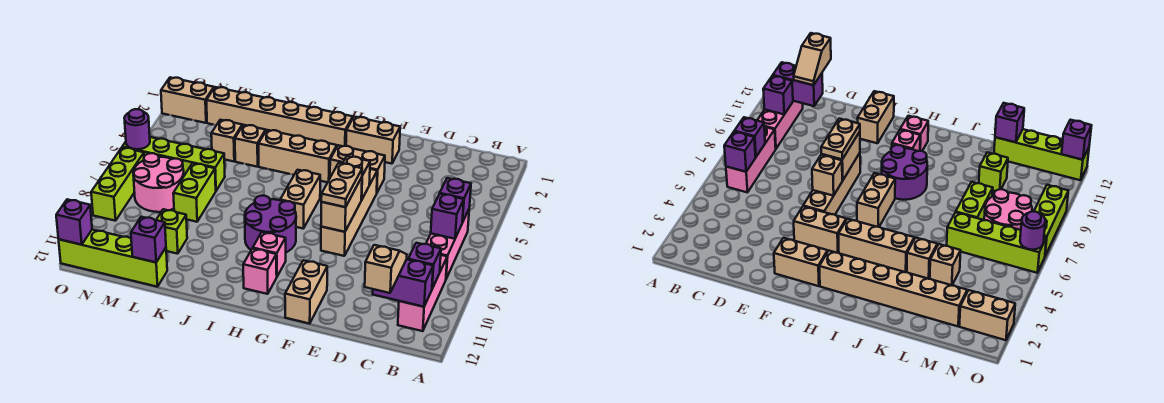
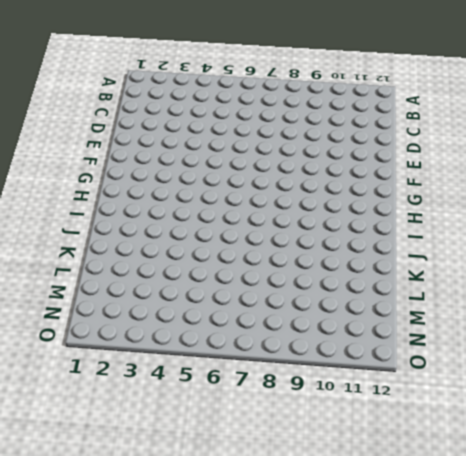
none -> pink 1x3 brick [426,210,469,278]
none -> pink 1x3 brick [398,255,447,331]
none -> tan 1x2 brick [346,117,400,164]
none -> tan 1x2 brick [330,145,385,192]

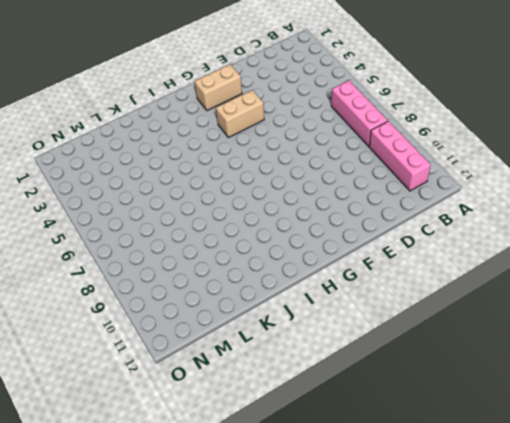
none -> tan 1x4 brick [321,169,377,256]
none -> tan 1x2 brick [285,260,327,324]
none -> tan 1x6 brick [206,87,353,146]
none -> tan 1x3 brick [259,130,337,182]

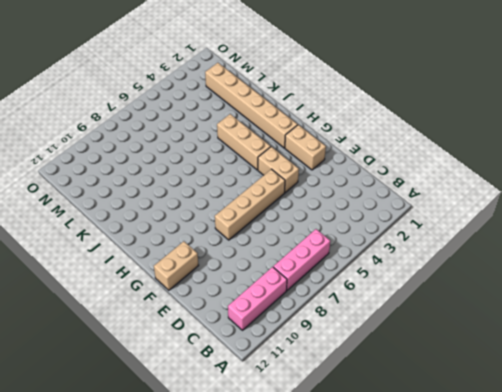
none -> tan 1x2 brick [280,170,320,229]
none -> purple 2x2 round brick [245,196,296,252]
none -> pink 1x1 brick [253,232,286,276]
none -> pink 1x1 brick [243,248,277,294]

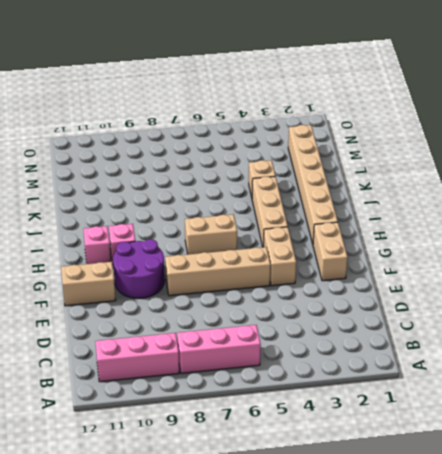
purple 2x2 round brick [113,239,165,299] -> purple 2x2 round brick moved to [245,196,296,252]
none -> tan 1x1 brick [211,120,242,161]
none -> lime 1x4 brick [122,137,225,191]
none -> lime 1x2 brick [173,163,216,222]
none -> lime 1x1 brick [156,209,187,254]

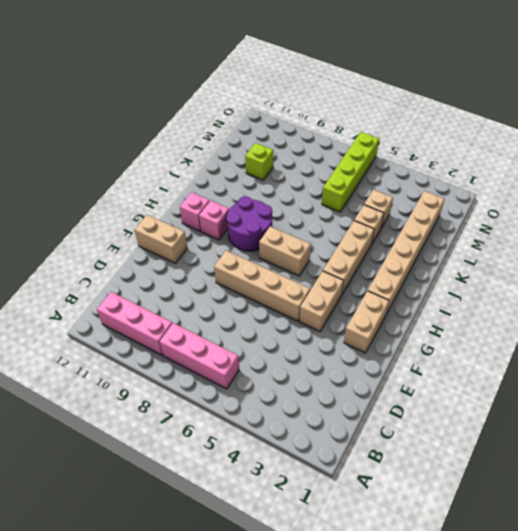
none -> lime 1x2 brick [173,163,216,222]
none -> lime 1x4 brick [59,229,167,287]
none -> pink 2x2 round brick [133,153,184,212]
none -> tan 1x2 brick [161,78,214,123]

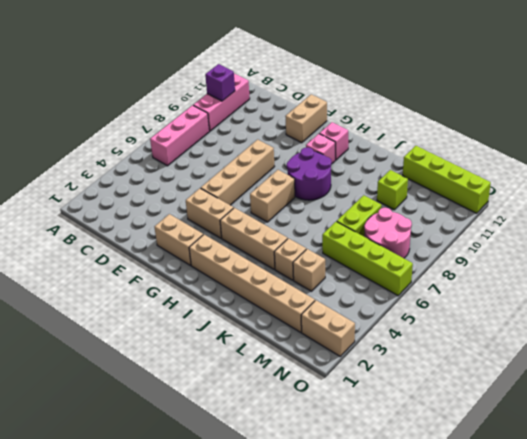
none -> lime 1x3 brick [91,148,144,221]
none -> purple 1x1 brick [440,178,471,222]
none -> purple 1x1 brick [431,194,464,239]
none -> purple 1x2 brick [373,259,433,307]

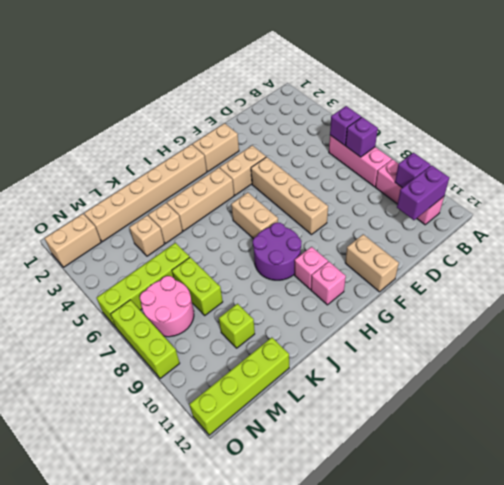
none -> tan 1x1 brick [342,156,370,200]
none -> tan 1x2 brick [321,177,362,232]
none -> purple 1x1 brick [131,217,166,262]
none -> purple 1x1 round brick [124,109,150,149]

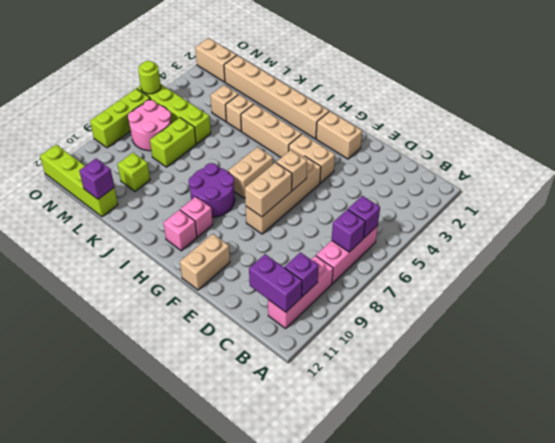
lime 1x1 round brick [138,61,161,94] -> purple 1x1 round brick [124,109,150,149]
none -> purple 1x1 brick [56,199,92,245]
none -> tan 1x2 slope [365,245,407,293]
none -> tan 1x2 plate [321,163,362,207]

